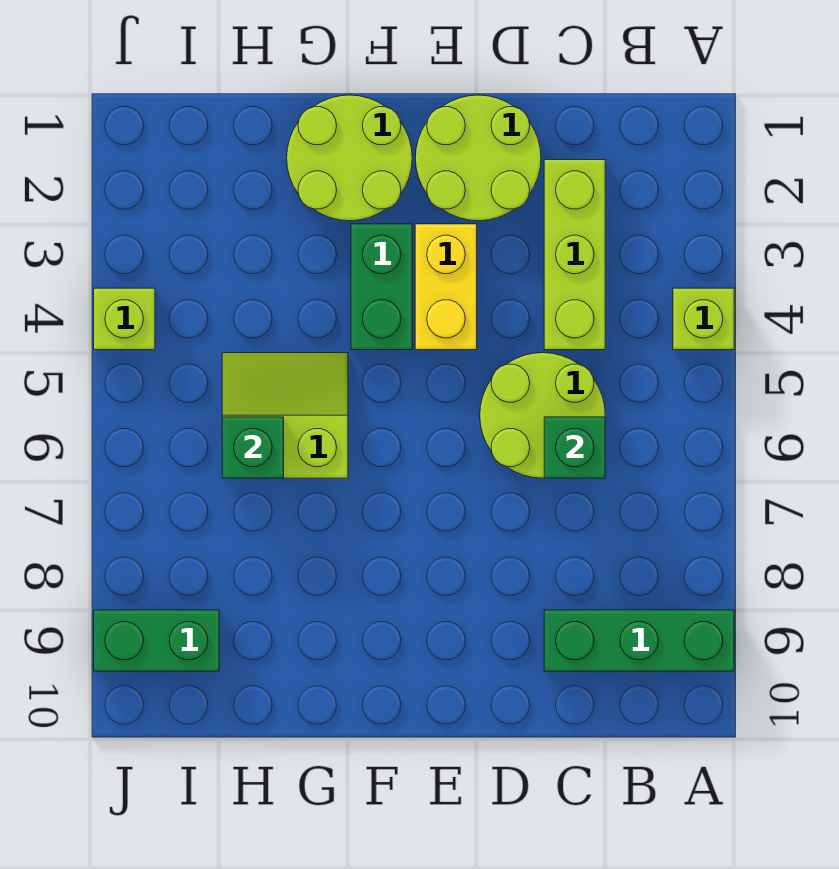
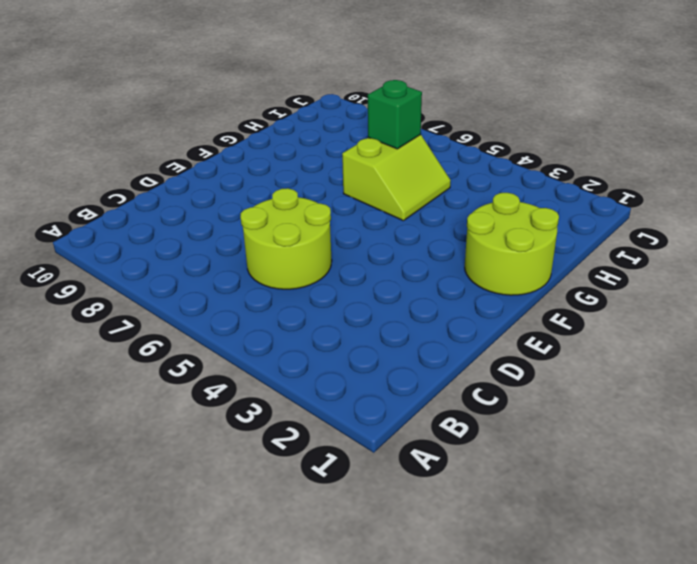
none -> lime 1x1 brick [673,288,734,350]
none -> green 1x3 brick [544,610,734,671]
none -> lime 1x3 brick [544,160,605,350]

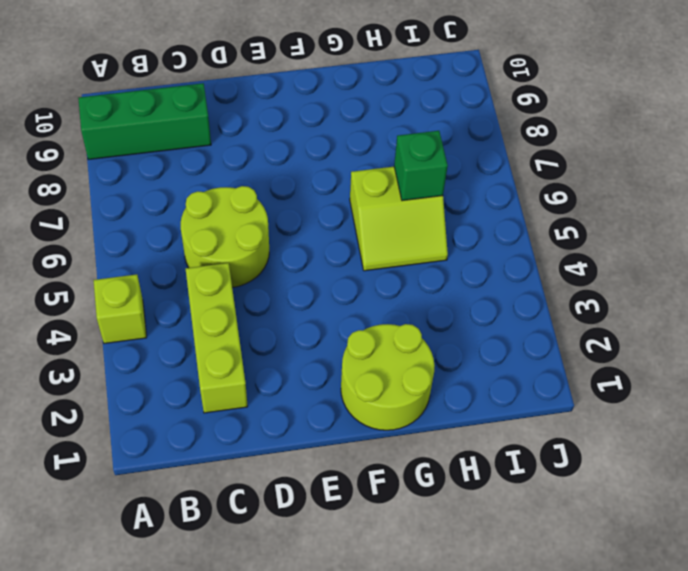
none -> lime 2x2 round brick [415,95,541,221]
none -> yellow 1x2 brick [415,224,477,350]
none -> green 1x2 brick [351,224,412,350]

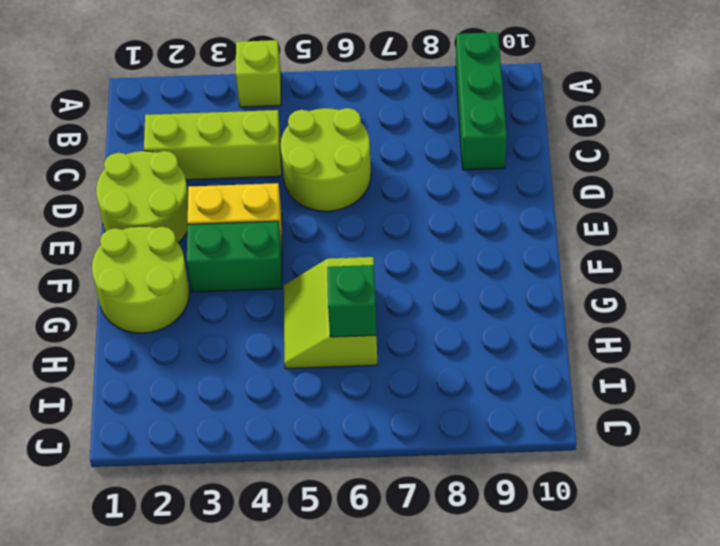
none -> green 1x2 brick [94,610,219,671]
none -> lime 1x1 brick [94,288,155,350]
none -> green 1x1 brick [544,417,605,478]

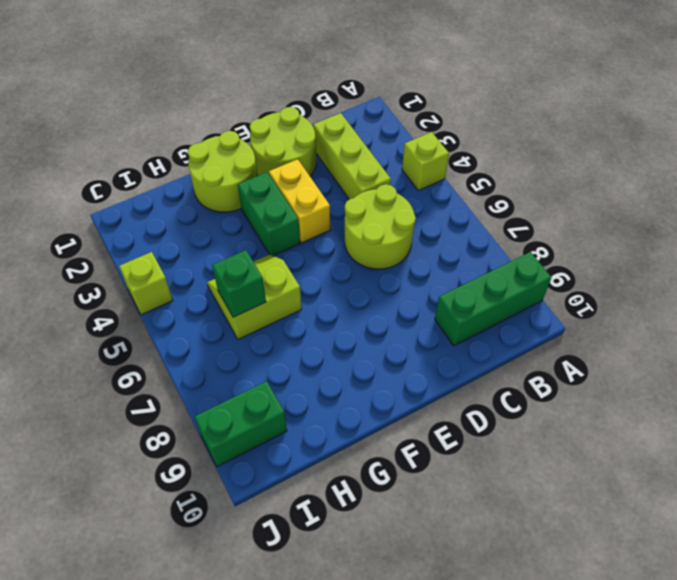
none -> green 1x1 brick [544,417,605,478]

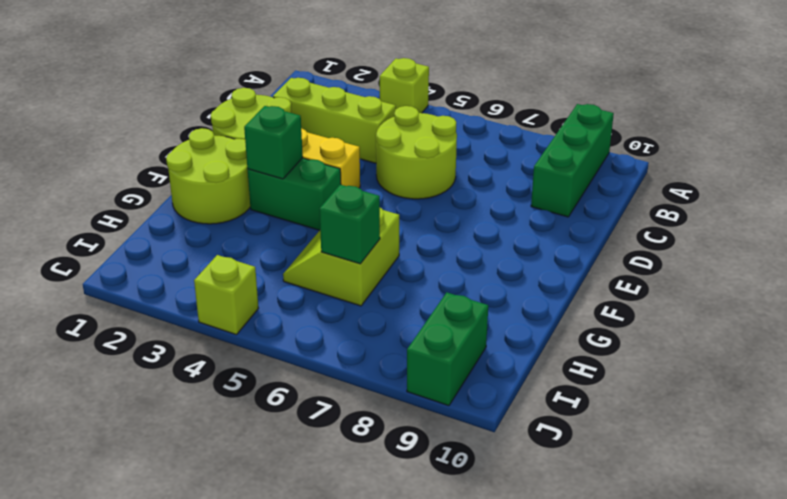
green 1x1 brick [244,106,303,179] -> green 1x1 brick moved to [544,417,605,478]

